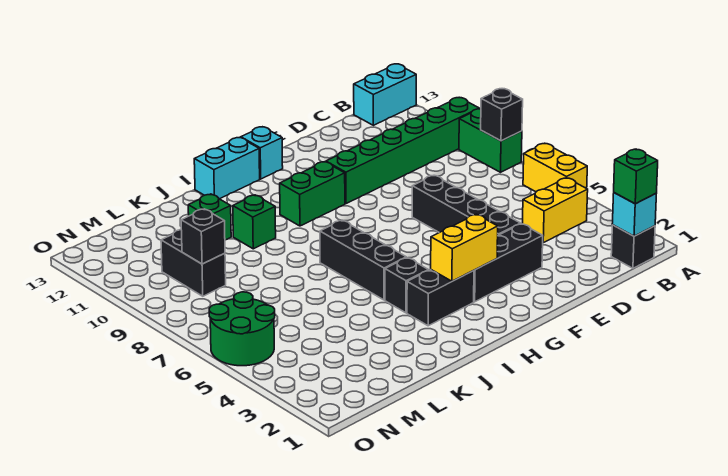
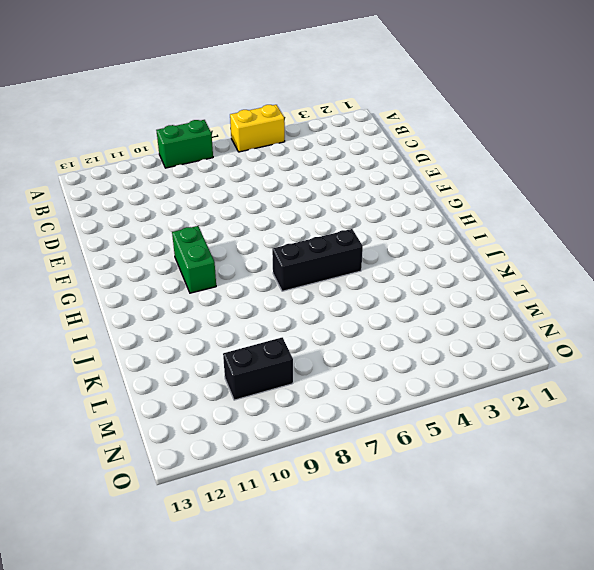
none -> green 1x6 brick [326,98,479,204]
none -> cyan 1x2 brick [354,64,416,125]
none -> black 1x1 brick [611,225,655,268]

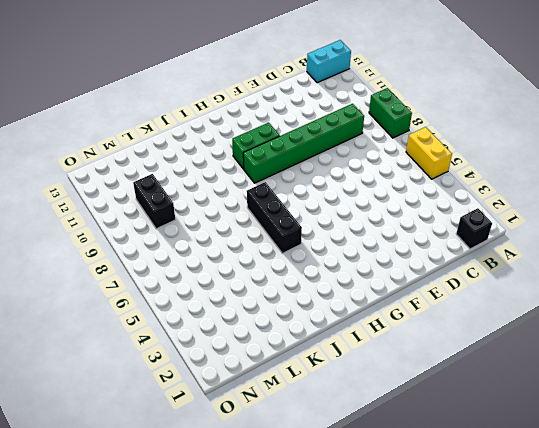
green 1x6 brick [243,104,364,183] -> green 1x6 brick moved to [326,98,479,204]
none -> yellow 1x2 brick [522,178,588,243]
none -> black 1x3 brick [474,224,543,302]
none -> black 1x4 brick [412,176,520,235]

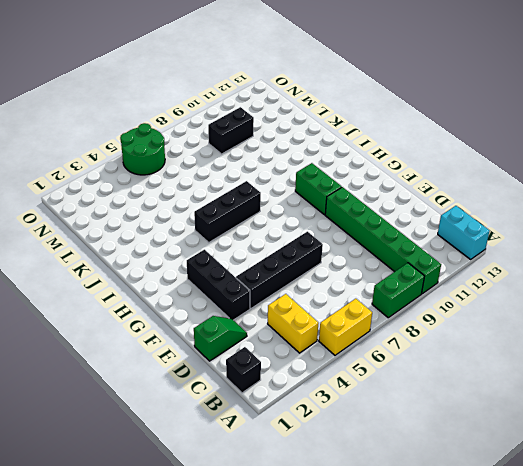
green 1x2 slope [194,316,247,361] -> none
none -> cyan 1x1 brick [241,127,283,179]
none -> black 1x2 brick [407,270,474,326]
none -> cyan 1x2 brick [194,138,260,199]

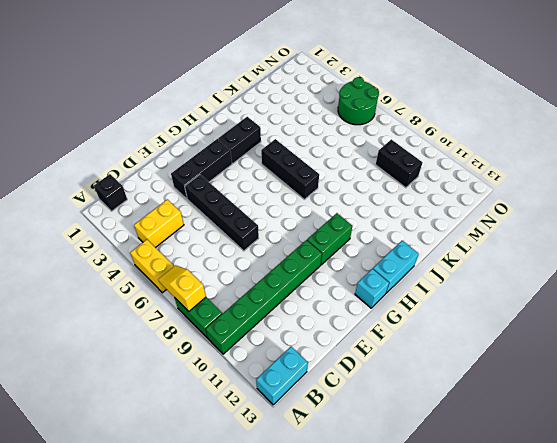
yellow 1x2 slope [158,265,206,311] -> black 1x1 brick [481,89,523,141]
none -> black 1x1 brick [385,258,428,313]
none -> green 1x1 brick [233,195,276,249]
none -> green 1x1 brick [188,194,231,240]

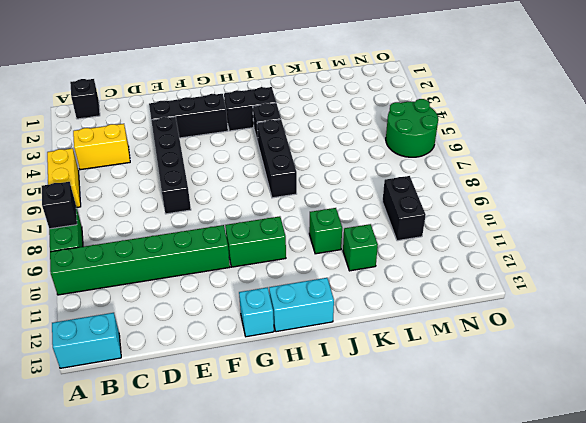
none -> cyan 1x1 brick [612,193,656,236]
none -> yellow 1x2 brick [431,214,498,281]
none -> black 1x1 brick [181,209,225,264]

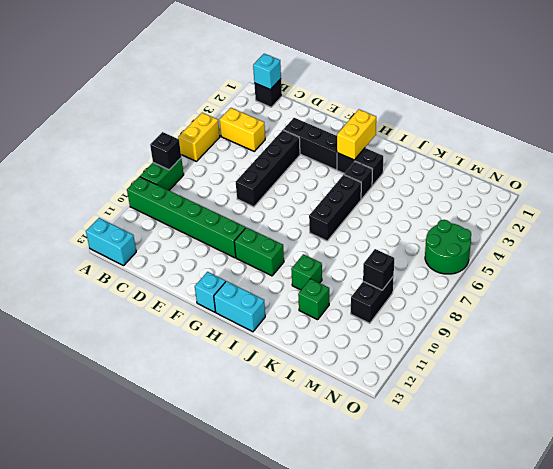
yellow 1x2 brick [337,110,376,160] -> yellow 1x2 brick turned to [431,214,498,281]
none -> green 1x1 brick [614,149,658,204]

